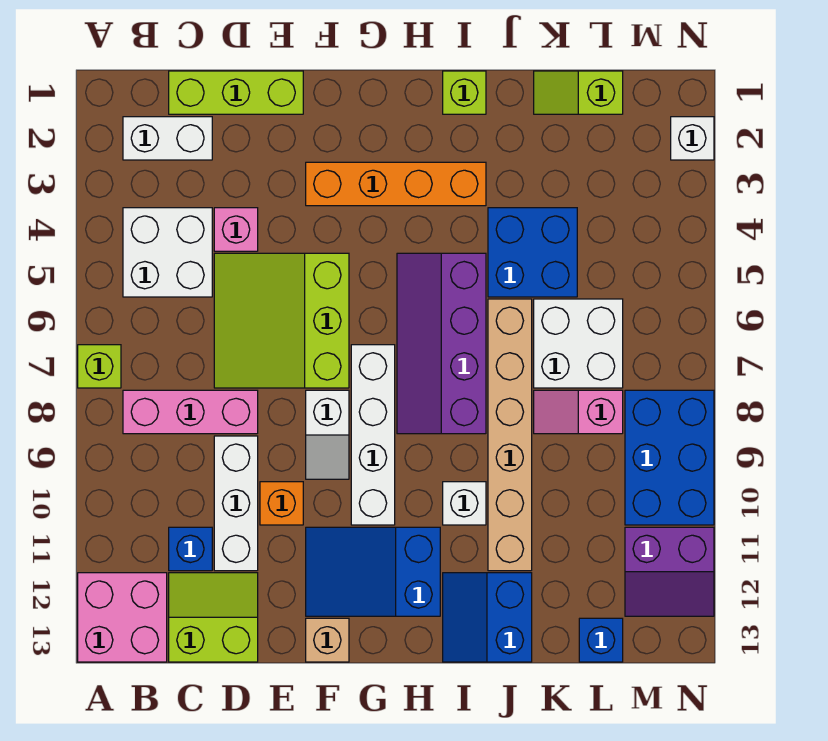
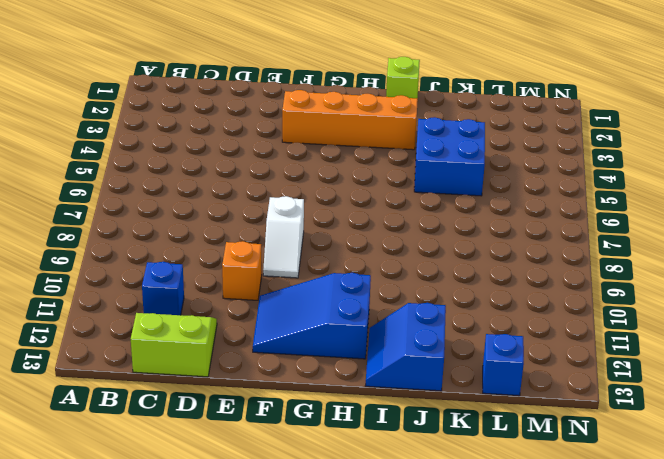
none -> lime 1x1 brick [78,345,121,388]
none -> pink 2x2 brick [78,573,167,662]
none -> white 1x2 brick [123,117,212,160]
none -> white 2x2 brick [123,208,212,297]

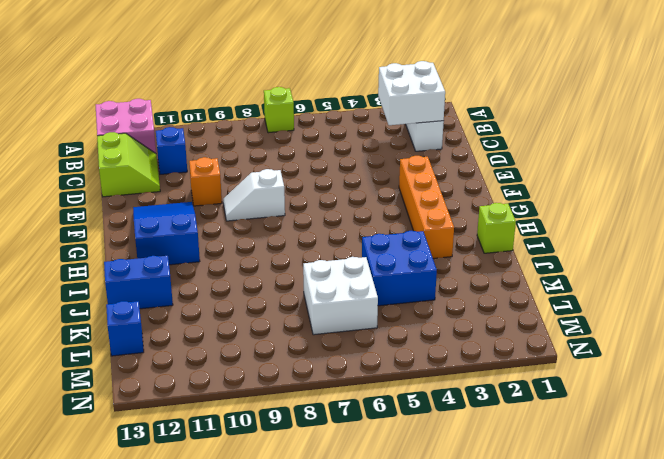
white 2x2 brick [378,61,445,125] -> white 2x2 brick moved to [123,208,212,297]
none -> pink 1x3 brick [123,390,258,434]
none -> lime 1x3 brick [169,71,303,114]
none -> pink 1x1 brick [214,208,258,251]
none -> lime 3x3 slope [214,253,349,388]

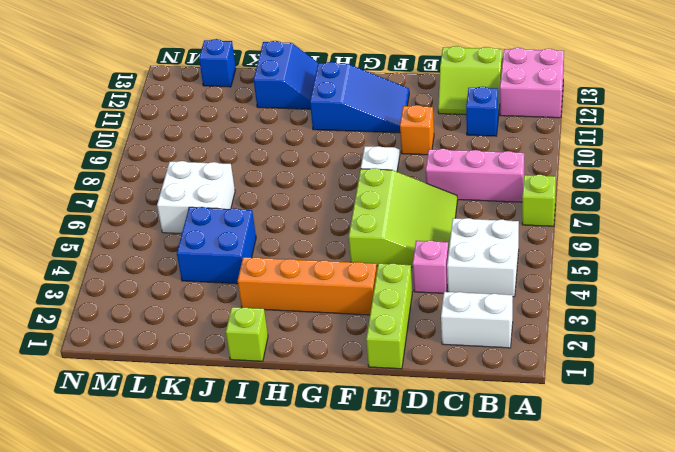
lime 1x3 brick [366,263,412,369] -> lime 1x3 brick turned to [169,71,303,114]
none -> white 1x3 brick [214,436,258,571]
none -> tan 1x1 brick [306,618,349,662]
none -> white 1x4 brick [351,345,395,525]
none -> purple 2x4 slope [397,253,486,434]

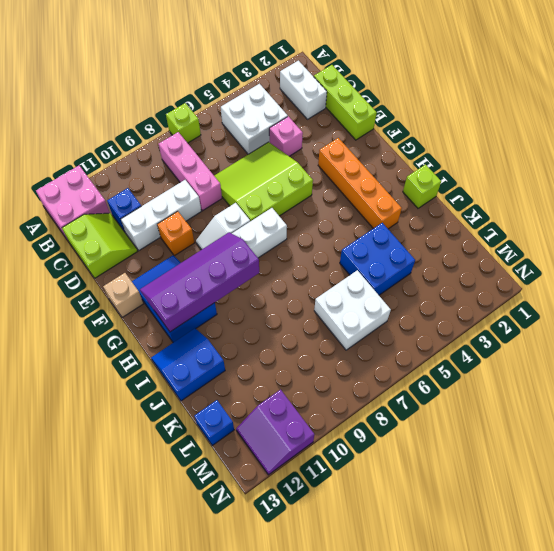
purple 2x4 slope [140,232,259,332] -> purple 2x4 slope moved to [397,253,486,434]
none -> white 1x1 brick [443,482,486,525]
none -> tan 1x6 brick [488,299,532,571]
none -> lime 1x2 slope [534,71,623,114]
none -> pink 1x2 slope [534,390,623,434]

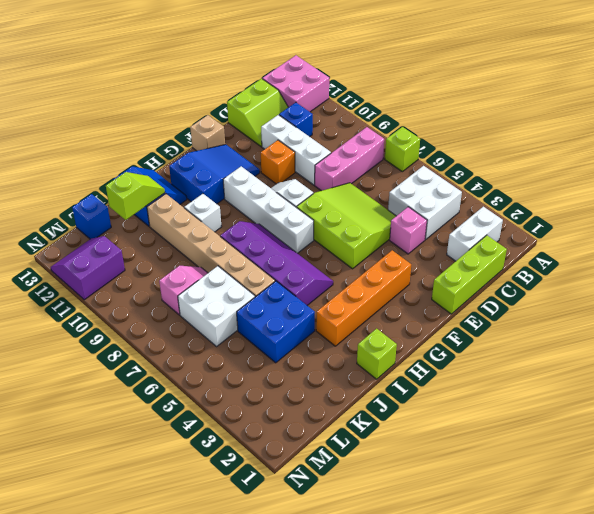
lime 1x2 slope [106,172,165,220] -> lime 1x2 slope moved to [534,71,623,114]
none -> blue 2x3 brick [625,390,714,525]
none -> white 1x1 brick [671,117,714,160]

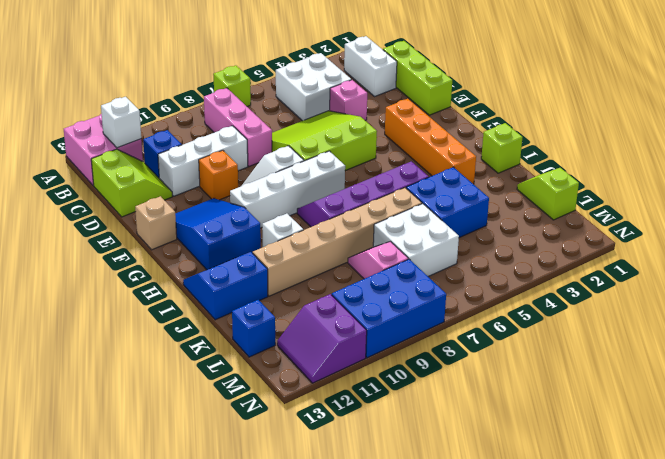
white 1x1 brick [101,97,141,148] -> white 1x1 brick moved to [671,117,714,160]

